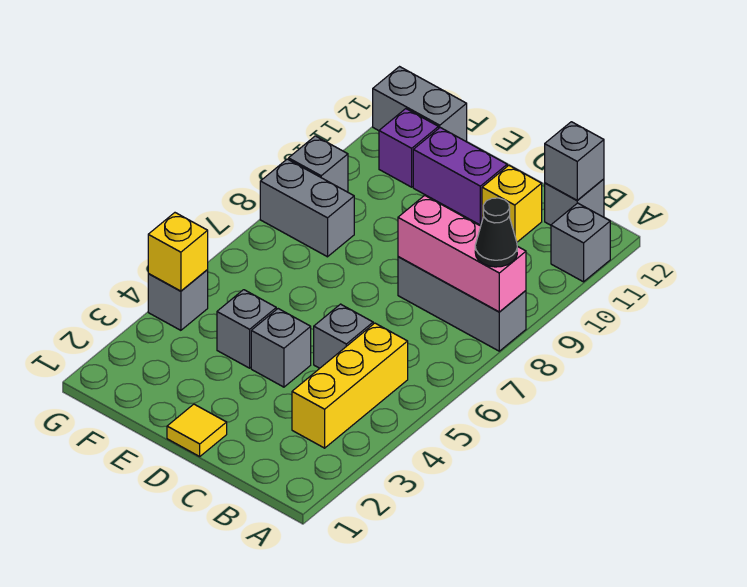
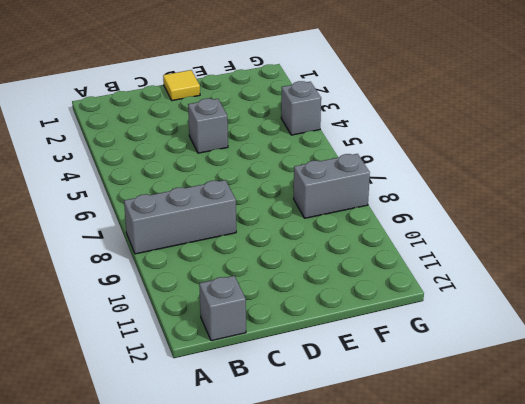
none -> grey 1x1 brick [551,203,610,282]
none -> yellow 1x3 brick [292,323,408,448]
none -> grey 1x1 brick [314,304,373,368]

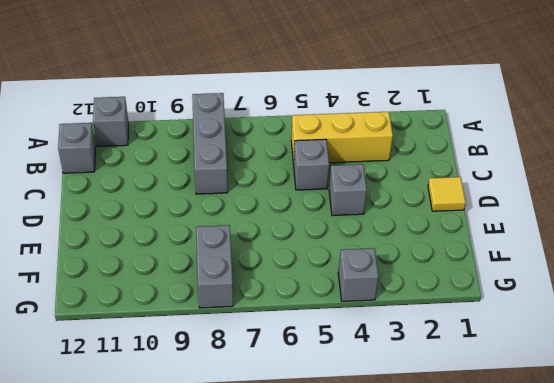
none -> yellow 1x1 brick [482,165,542,242]
none -> purple 1x2 brick [413,128,507,225]
none -> grey 1x1 brick [217,290,276,368]

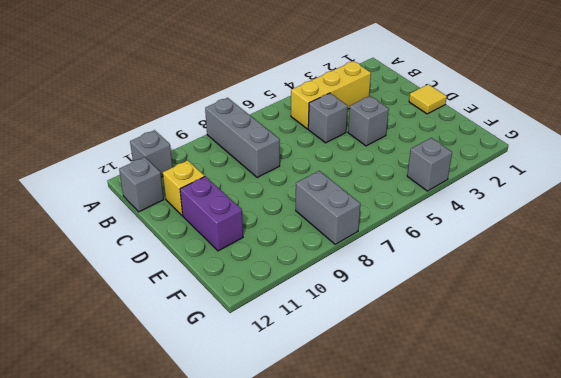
none -> grey 1x1 brick [217,290,276,368]
none -> purple 1x1 brick [379,109,438,187]
none -> grey 1x2 brick [373,67,467,142]

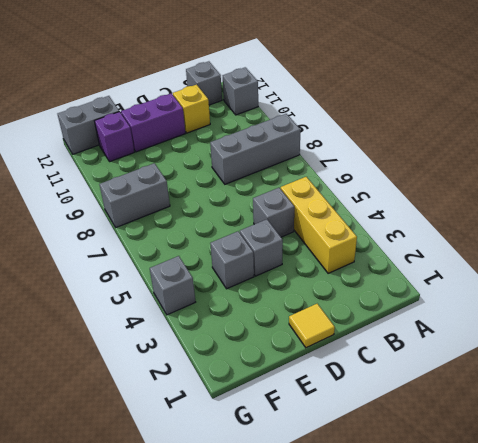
none -> grey 1x1 brick [289,136,348,192]
none -> pink 1x3 brick [398,195,526,312]
none -> grey 1x1 brick [545,122,604,200]

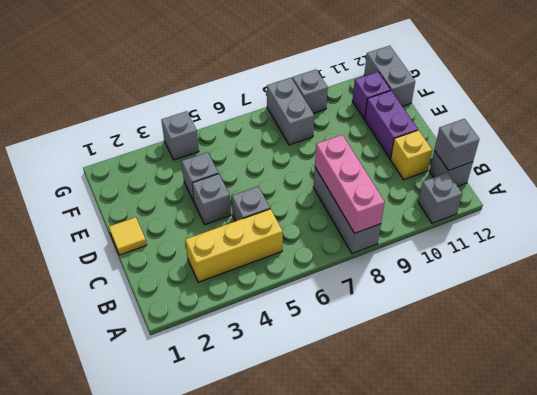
none -> yellow 1x1 brick [148,213,208,291]
none -> black 1x1 cone [475,198,517,267]

